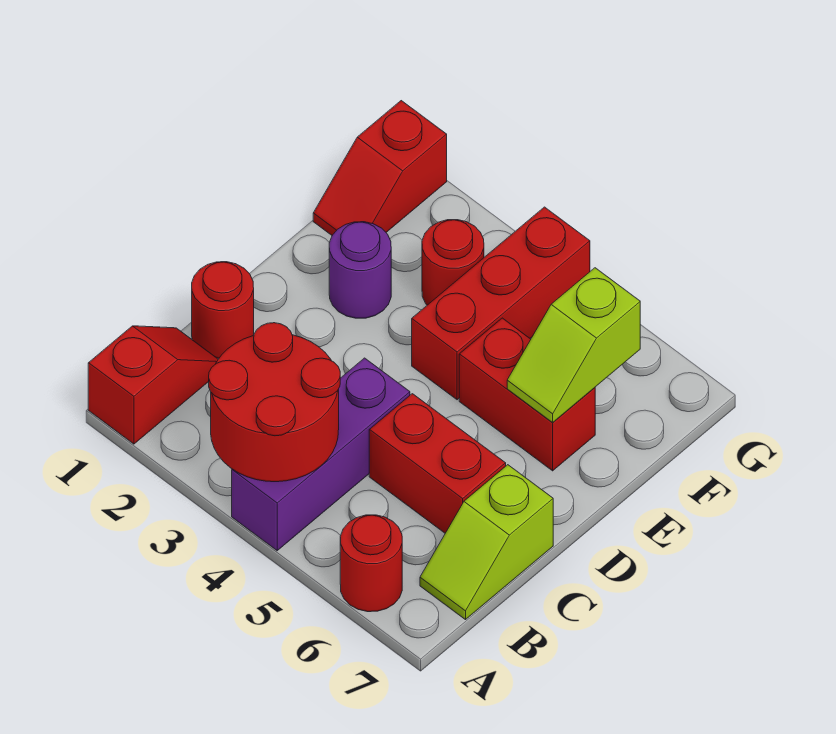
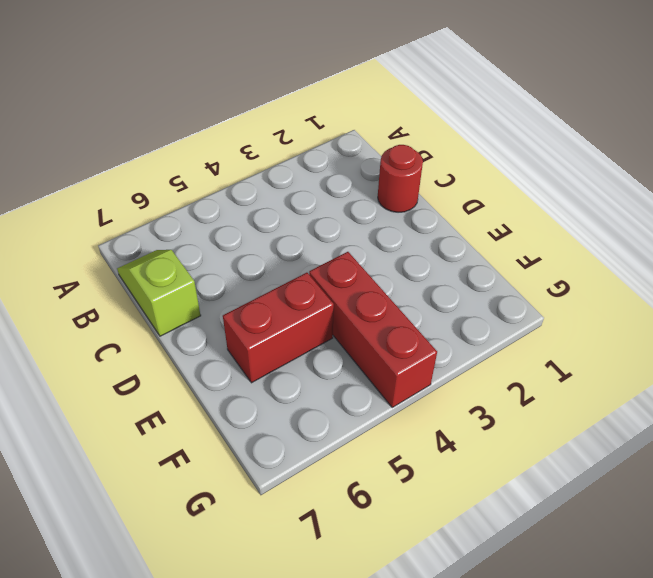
none -> red 1x2 slope [88,326,218,444]
none -> purple 1x3 brick [232,358,410,551]
none -> red 1x1 round brick [340,515,402,612]

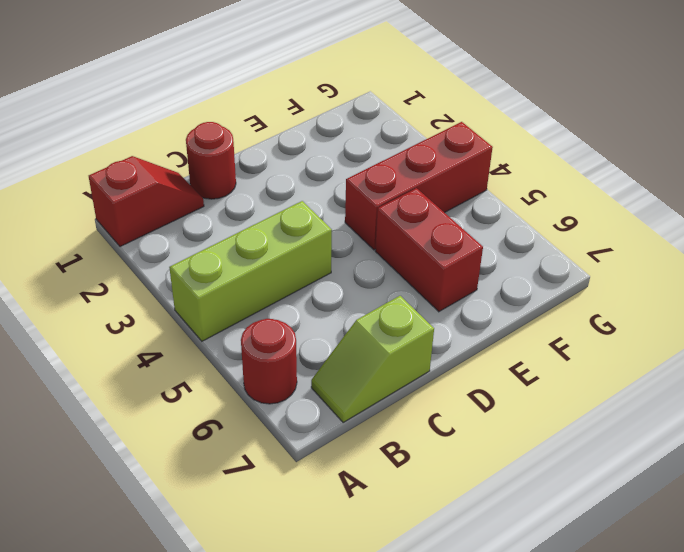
lime 1x3 brick [169,201,332,341] -> purple 1x3 brick [232,358,410,551]
none -> red 1x2 brick [369,394,506,533]
none -> purple 1x1 round brick [329,222,391,318]
none -> red 1x2 slope [313,101,447,235]

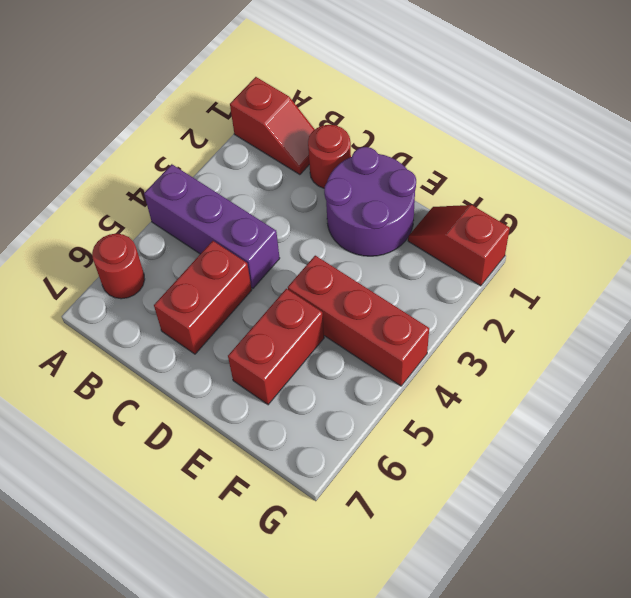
purple 2x2 round brick [324,147,416,256] -> purple 1x1 round brick [329,222,391,318]
none -> lime 1x2 slope [420,465,553,620]
none -> red 1x1 round brick [422,220,484,305]
none -> red 2x2 round brick [209,323,340,482]

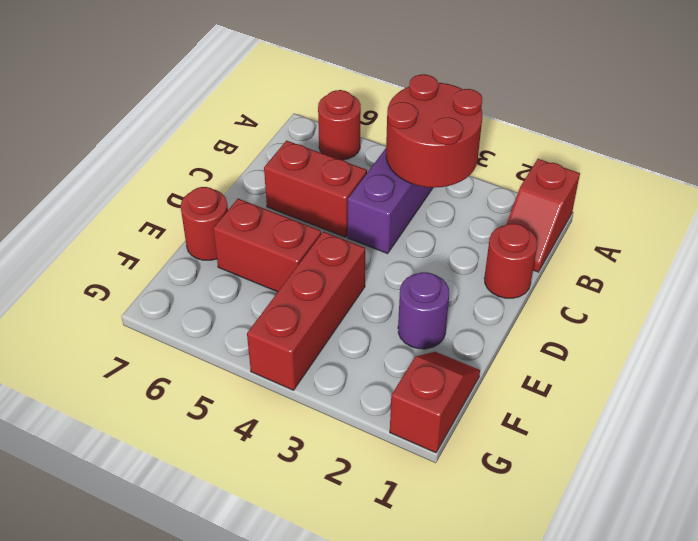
red 1x1 round brick [181,187,228,260] -> red 1x1 round brick moved to [422,220,484,305]
none -> lime 1x2 slope [420,465,553,620]
none -> lime 1x2 slope [507,268,640,422]

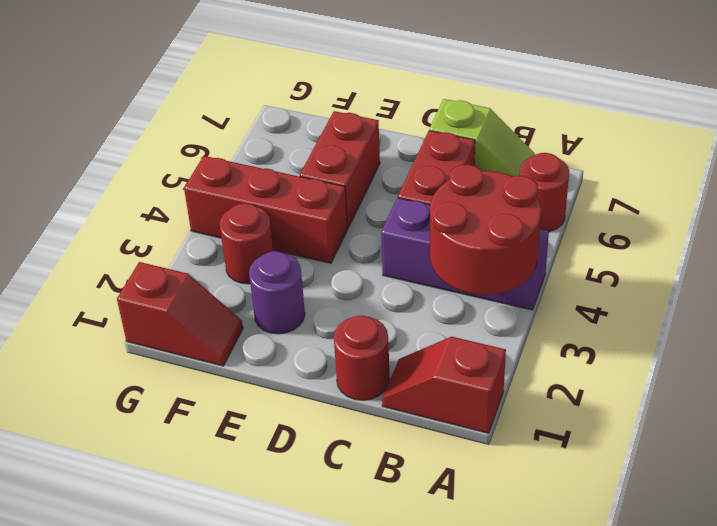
none -> lime 1x2 slope [507,268,640,422]

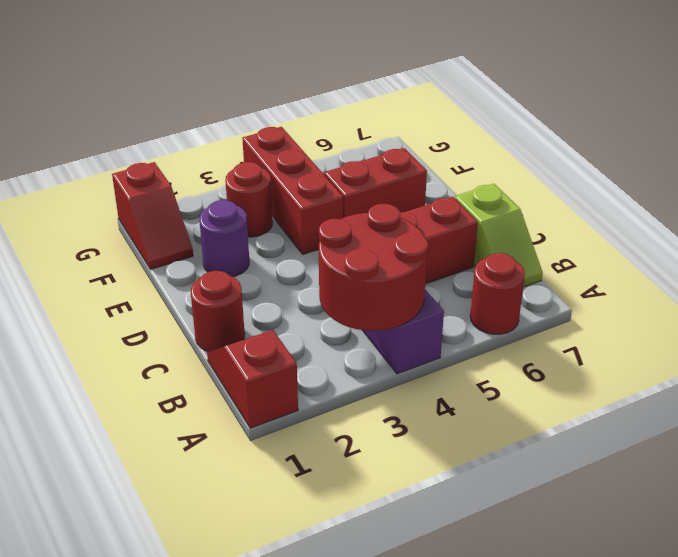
none -> lime 1x2 slope [507,268,640,422]

